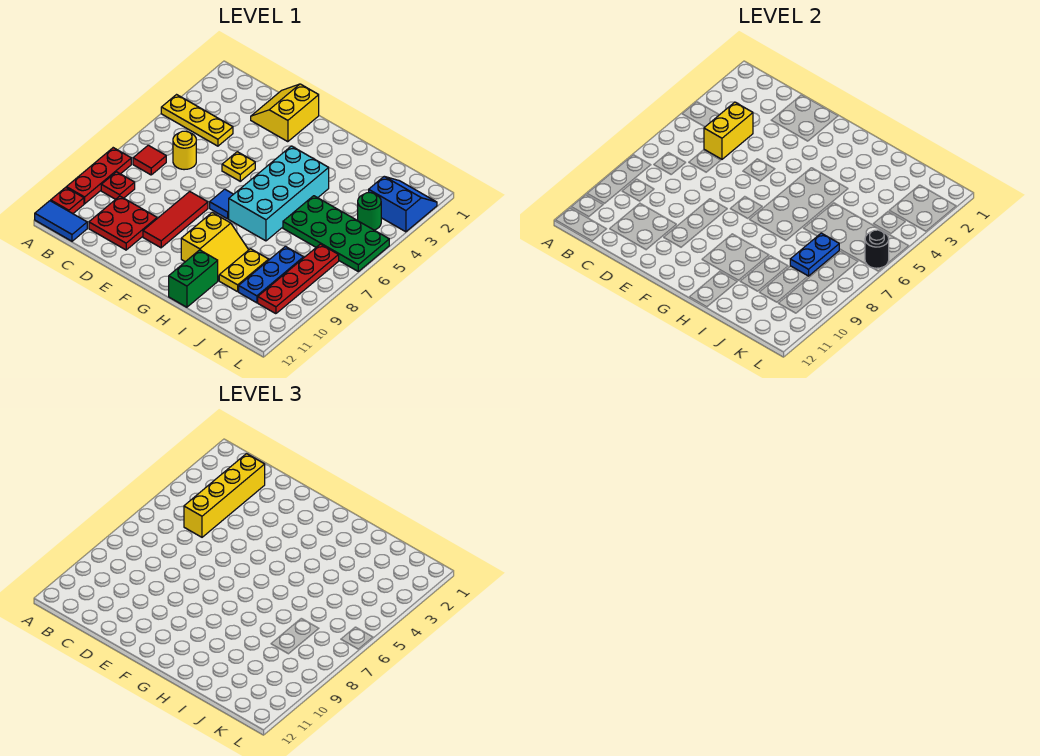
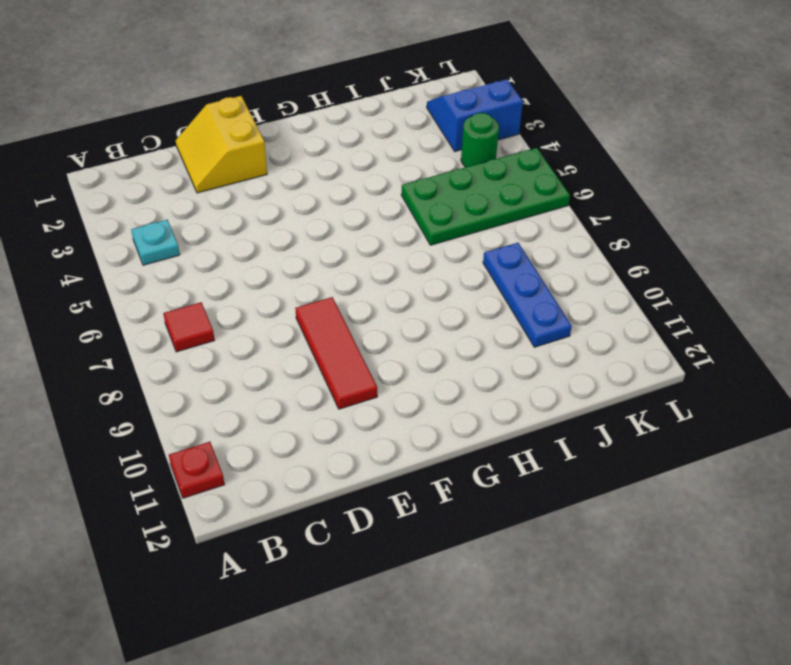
cyan 1x1 plate [131,220,180,265] -> yellow 1x3 plate [161,95,233,146]
none -> red 1x3 plate [66,148,131,204]
none -> blue 1x2 tile [35,201,87,241]
none -> red 1x1 plate [101,172,135,199]

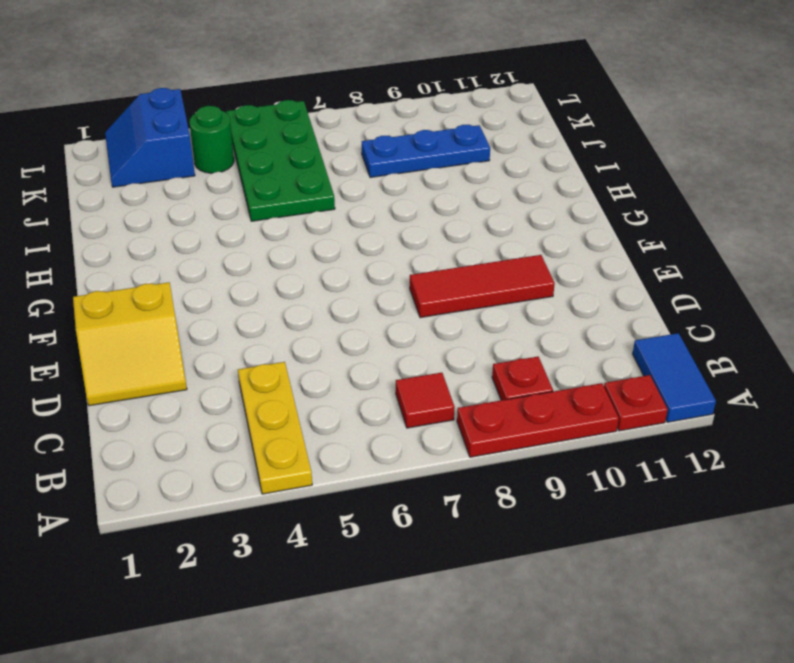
none -> yellow 1x1 round brick [173,131,196,170]
none -> red 2x2 plate [89,196,157,250]
none -> yellow 1x1 plate [222,152,255,181]

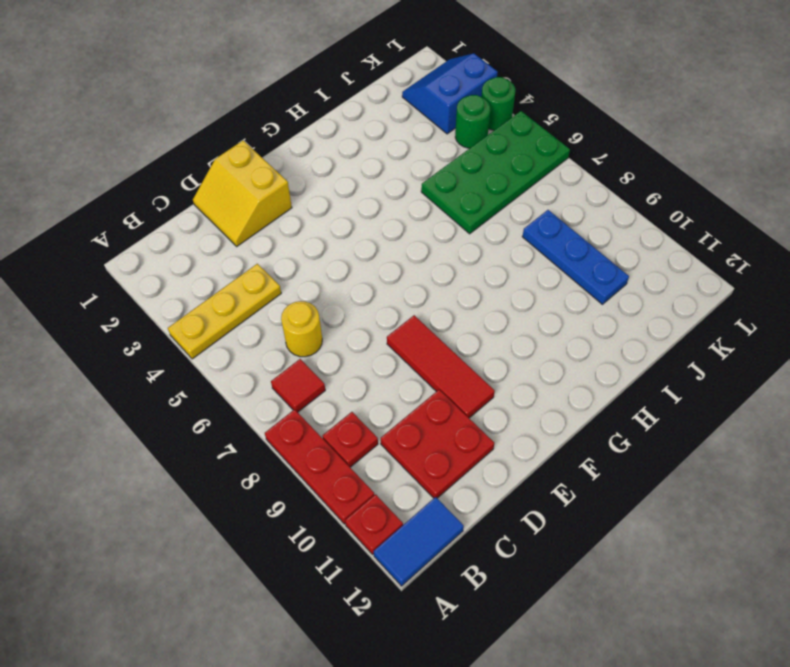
green 1x1 round brick [481,77,515,130] -> none
none -> yellow 1x1 plate [222,152,255,181]
none -> blue 1x1 tile [210,189,233,219]
none -> cyan 2x4 brick [229,146,329,241]

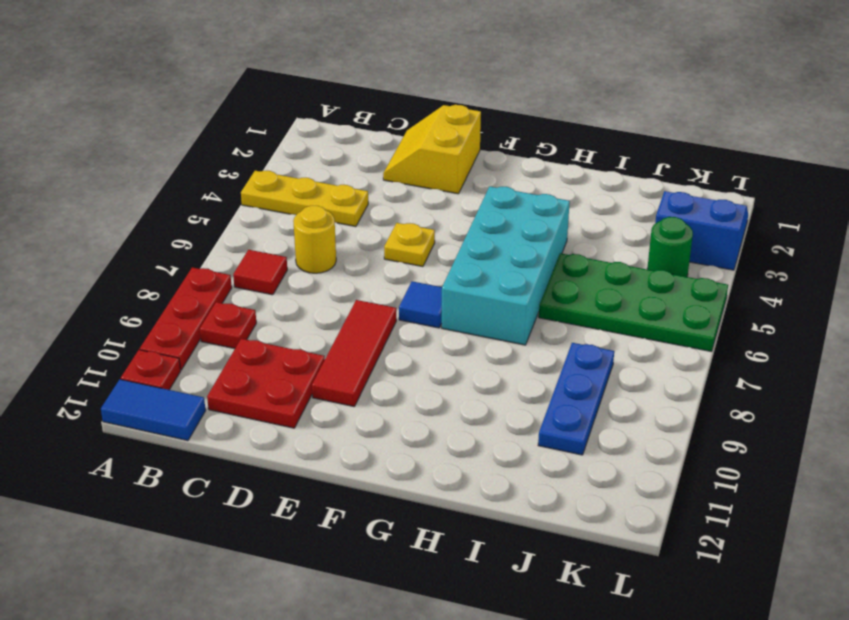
none -> yellow 2x2 slope [181,213,248,281]
none -> green 1x2 brick [169,250,218,307]
none -> yellow 1x2 plate [219,249,269,292]

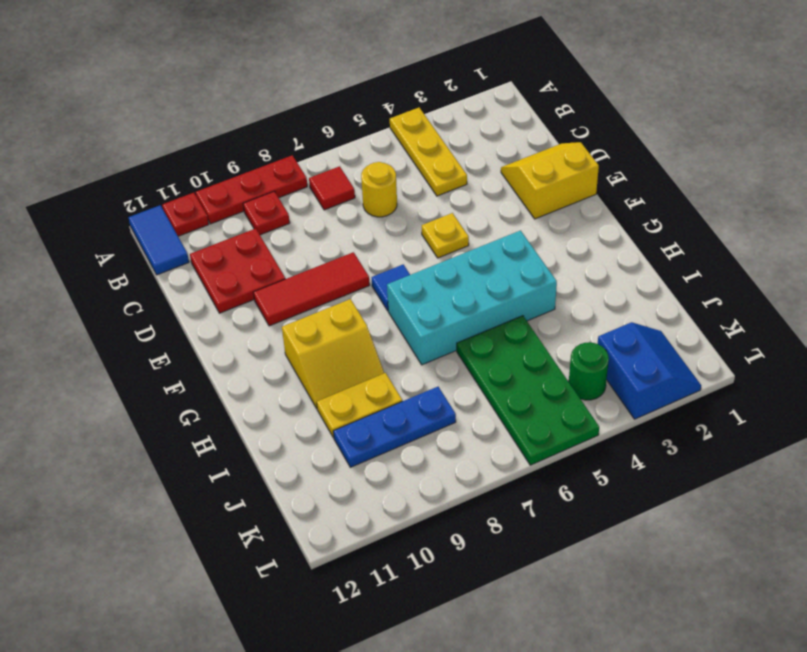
none -> green 1x2 brick [169,250,218,307]
none -> red 1x4 plate [258,244,339,314]
none -> yellow 1x2 brick [704,102,753,159]

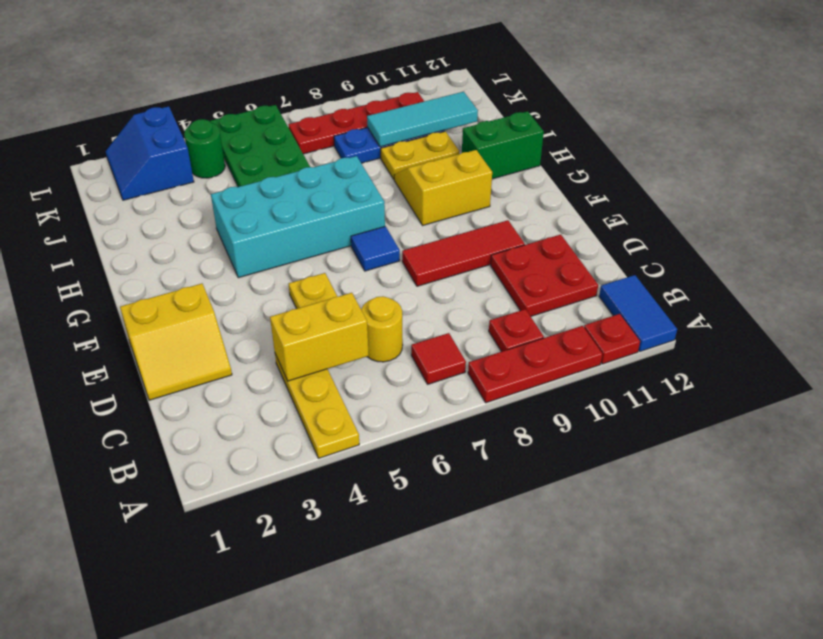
cyan 1x3 tile [367,92,478,147] -> none
none -> blue 1x2 plate [790,233,839,276]
none -> black 1x1 round brick [865,230,889,268]
none -> yellow 1x4 brick [184,454,265,537]

